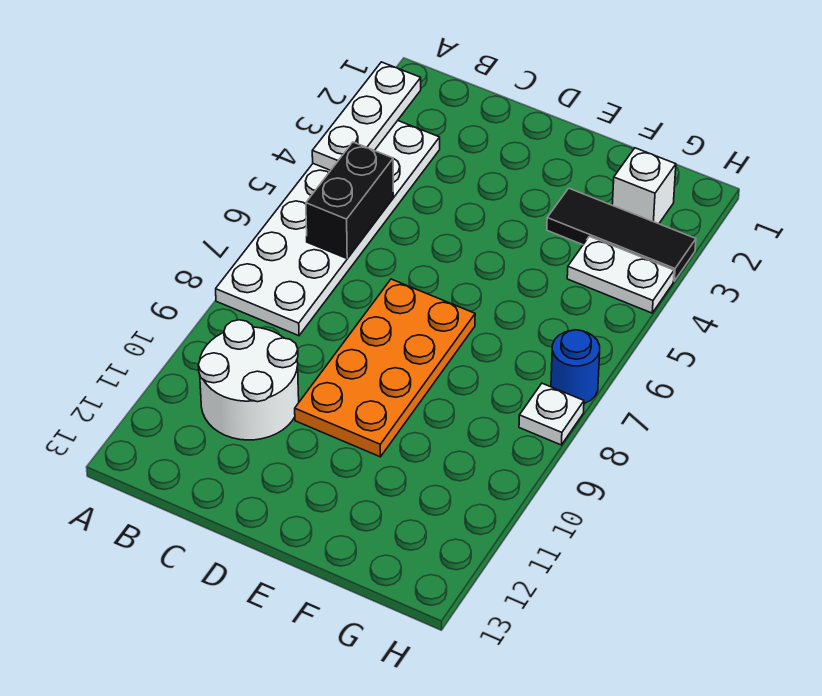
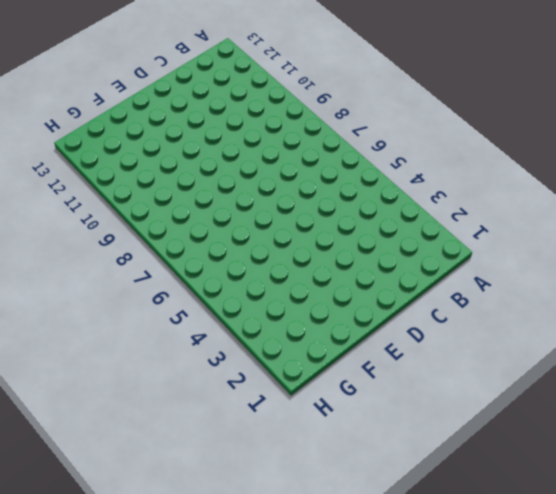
none -> white 2x6 plate [216,121,440,336]
none -> white 2x2 round brick [198,320,299,440]

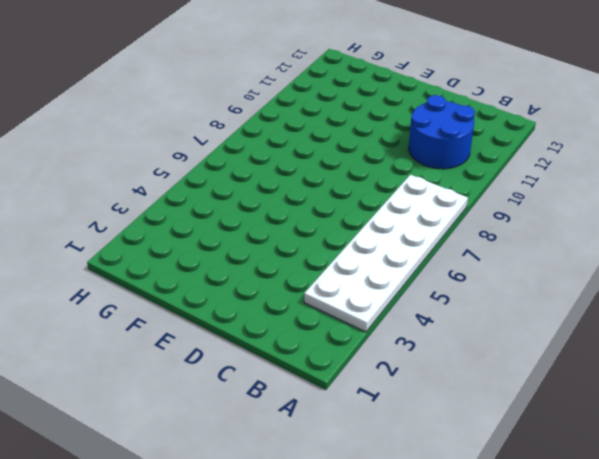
blue 2x2 round brick [409,95,475,169] -> white 2x2 round brick [198,320,299,440]
none -> orange 2x4 plate [295,279,475,457]
none -> black 1x3 tile [547,188,696,281]

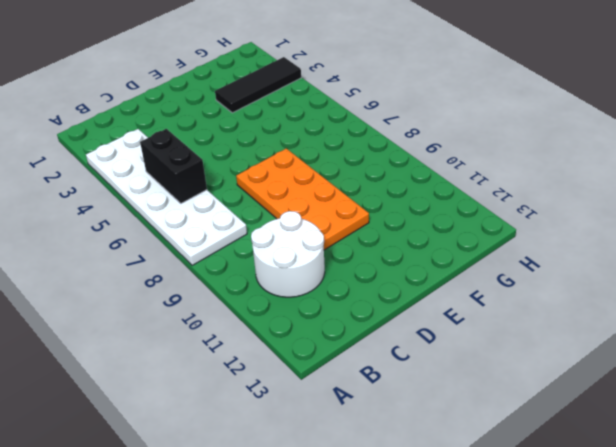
none -> white 1x1 brick [612,148,676,224]
none -> white 1x2 plate [567,236,674,313]

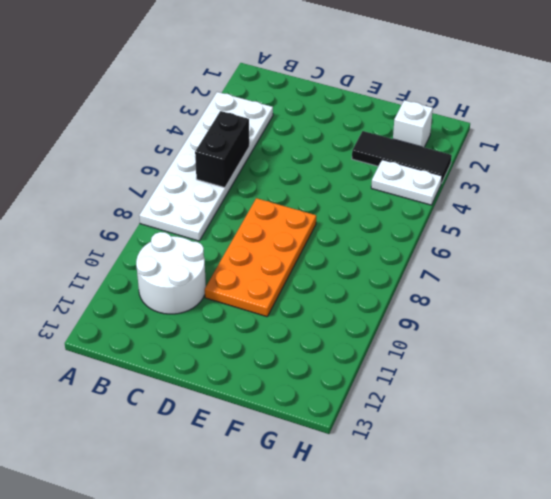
none -> blue 1x1 round brick [551,330,600,404]
none -> white 1x1 plate [519,383,584,445]

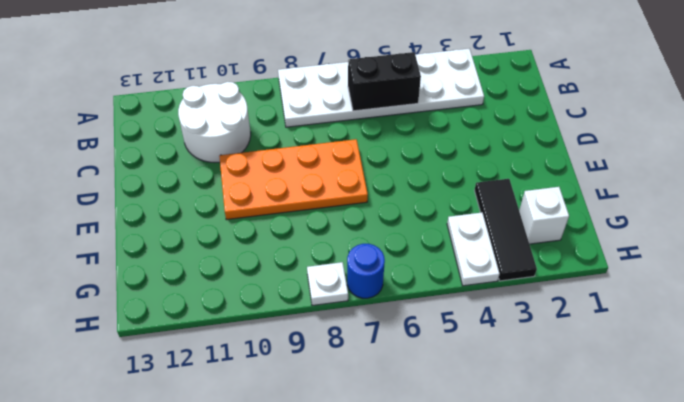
none -> white 1x3 plate [312,62,421,170]

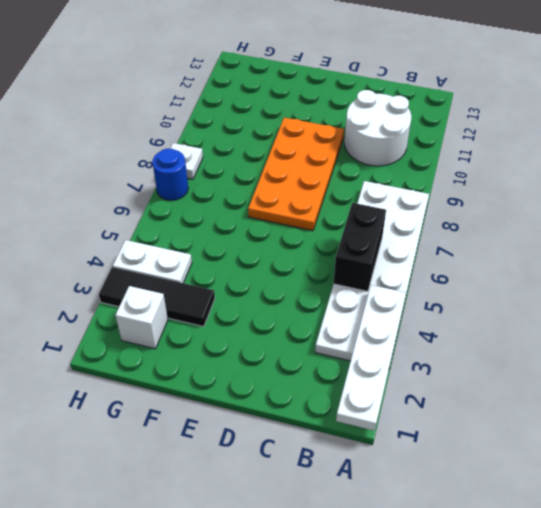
white 1x4 plate [336,285,406,431] -> white 1x3 plate [312,62,421,170]

